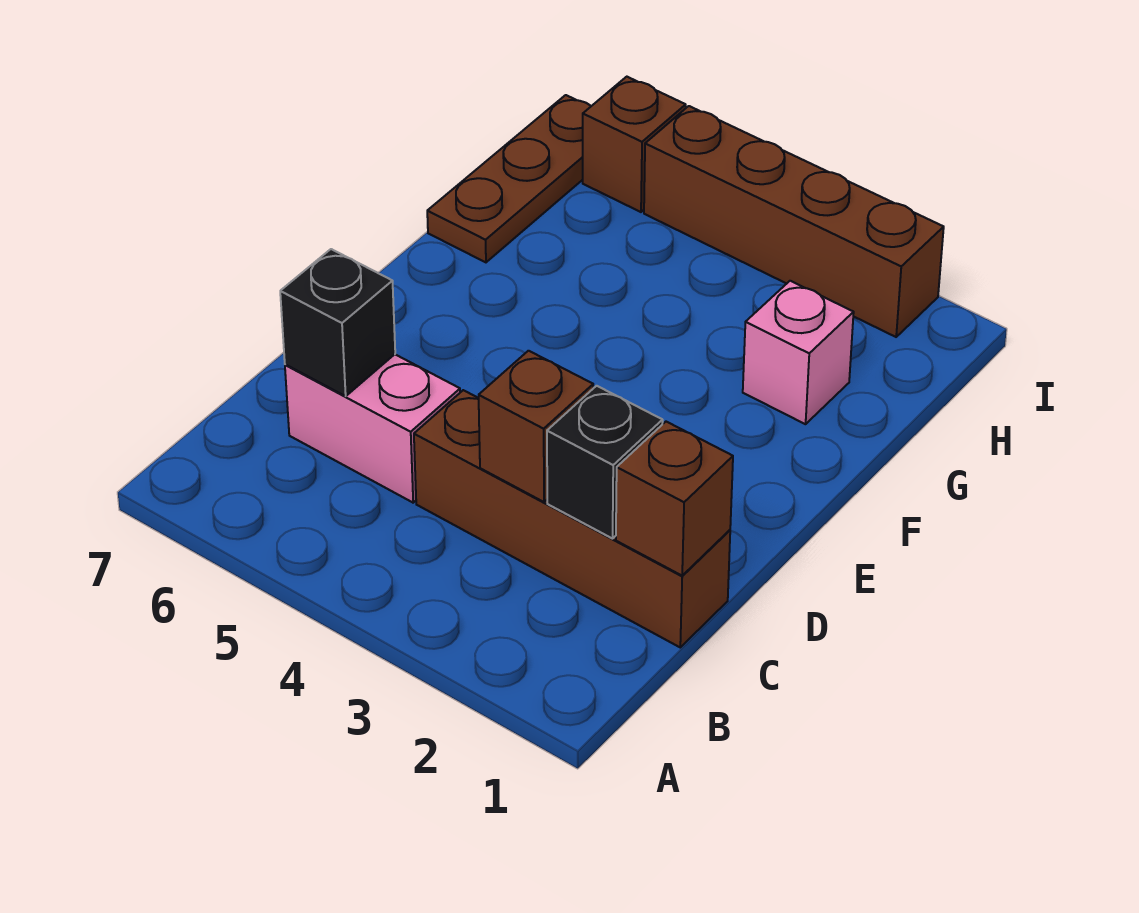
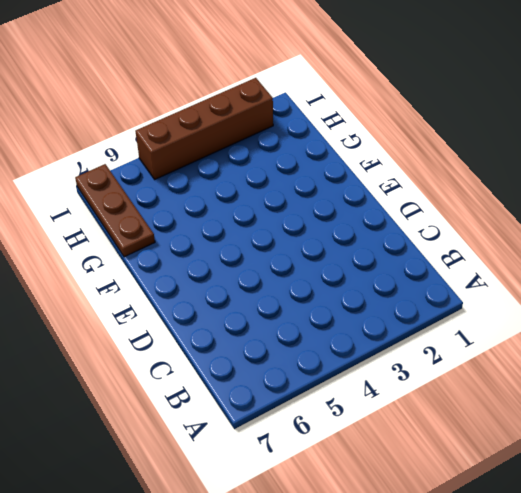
none -> brown 1x4 brick [414,390,730,647]
none -> pink 1x2 brick [285,354,460,503]

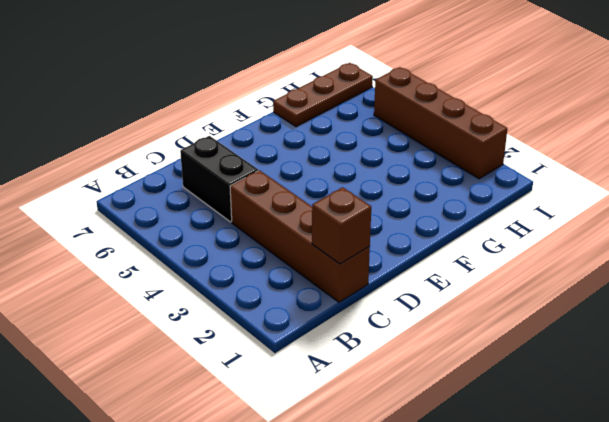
black 1x2 brick [180,136,258,222] -> pink 1x2 brick [285,354,460,503]
none -> pink 1x1 brick [743,281,854,424]
none -> brown 1x1 brick [583,77,686,212]

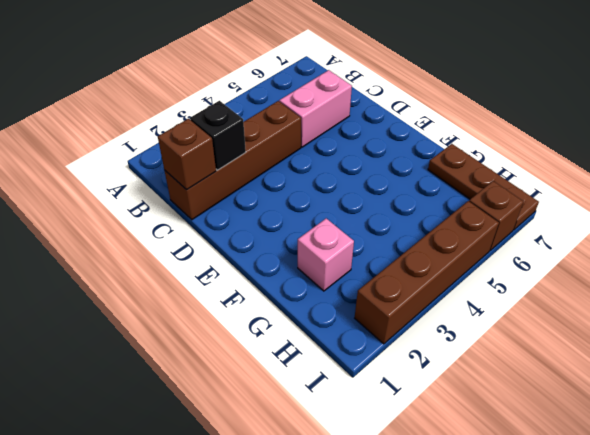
none -> brown 1x1 brick [479,351,593,502]
none -> black 1x1 brick [280,249,395,396]

